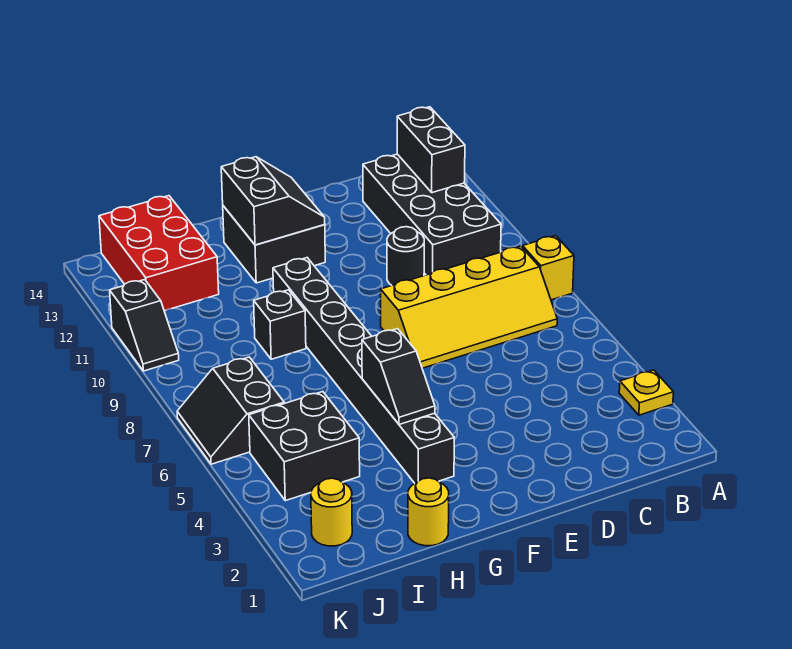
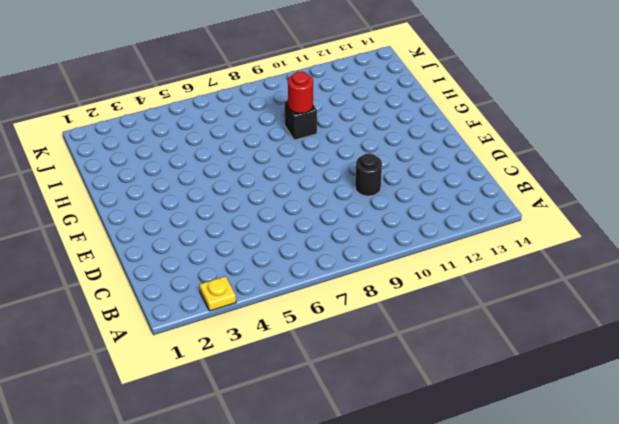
red 1x1 round brick [288,71,313,113] -> none
none -> yellow 1x1 brick [523,236,574,300]
none -> yellow 2x4 slope [381,246,557,368]
none -> black 2x4 brick [363,154,501,275]

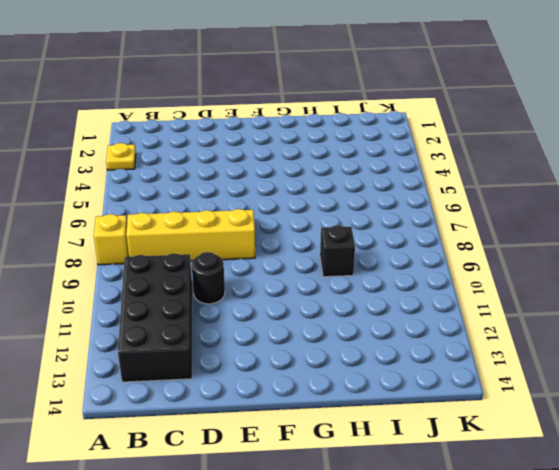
none -> black 2x2 brick [223,206,325,283]
none -> black 1x8 brick [273,258,454,483]
none -> yellow 1x1 round brick [408,478,449,546]

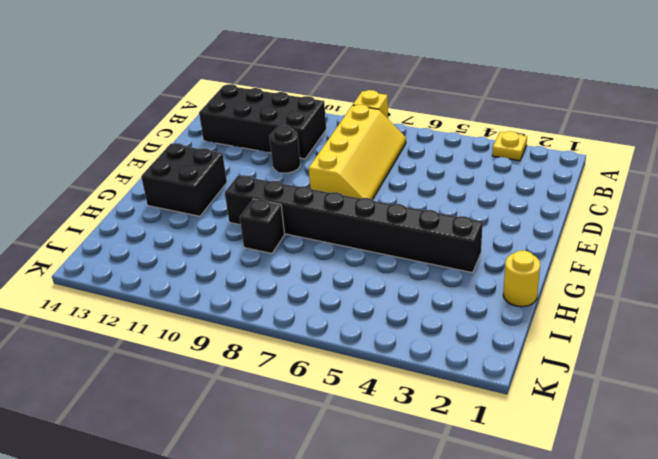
none -> black 2x2 brick [249,392,360,501]
none -> red 2x3 brick [99,196,219,311]
none -> yellow 1x1 round brick [311,478,352,546]

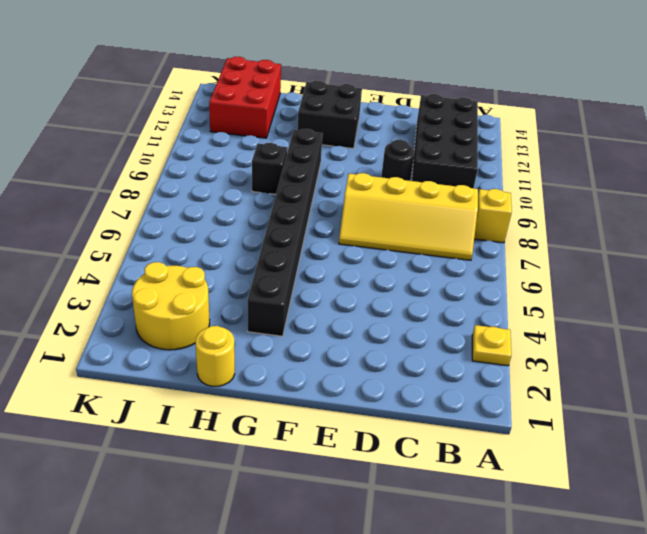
yellow 2x2 round brick [132,262,210,350] -> yellow 1x1 round brick [311,478,352,546]
none -> black 2x2 brick [249,392,360,501]
none -> black 2x2 slope [177,357,284,464]
none -> black 1x2 slope [110,280,179,371]

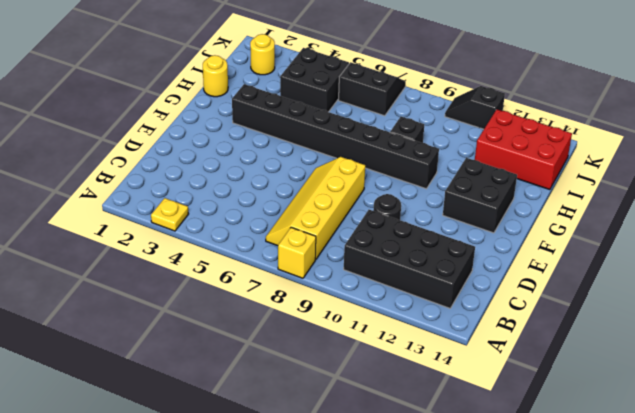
none -> black 1x2 brick [397,107,465,193]
none -> black 2x2 slope [221,157,325,245]
none -> black 1x2 slope [362,329,435,425]

